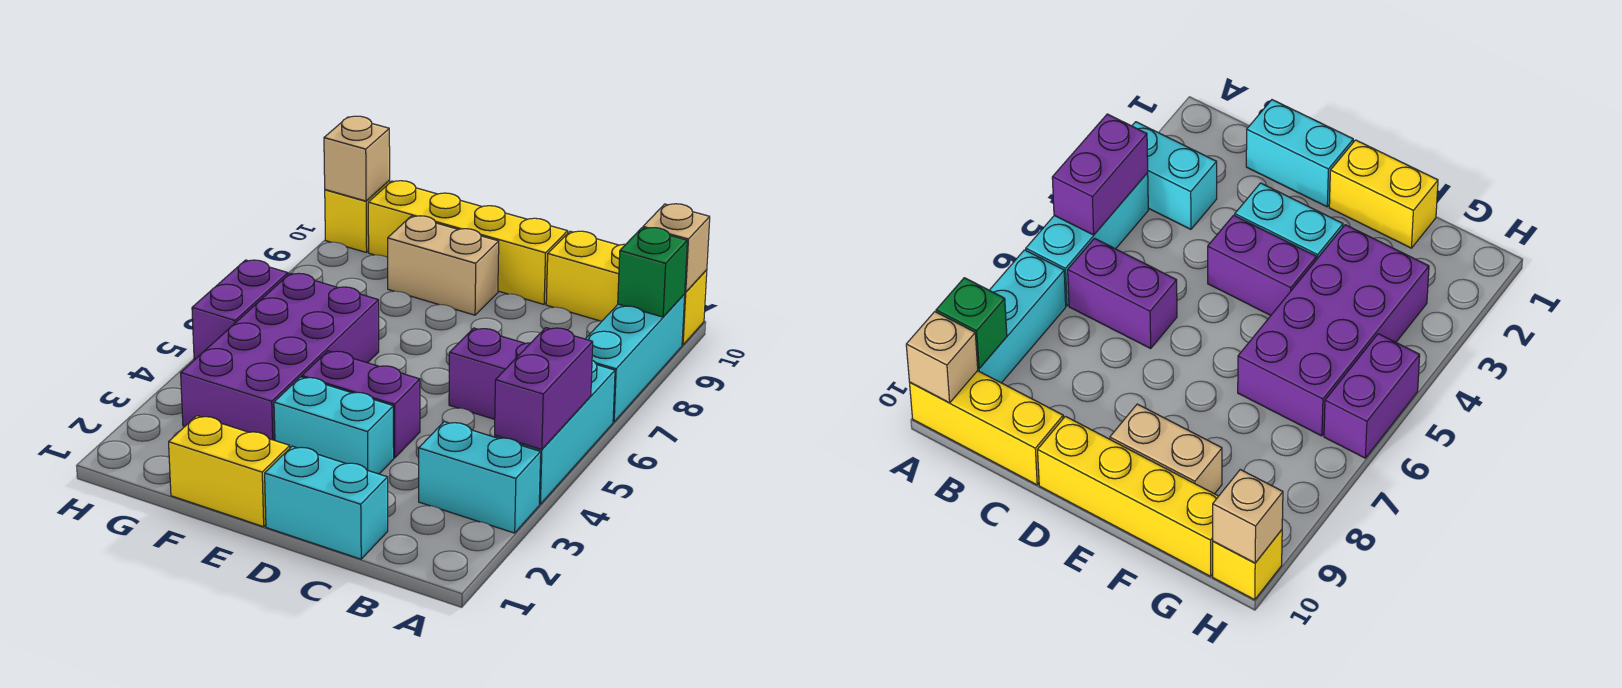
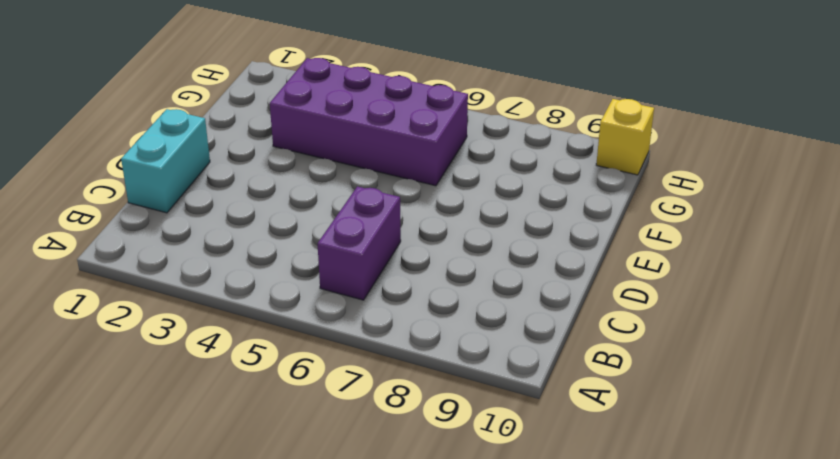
none -> cyan 1x2 brick [419,422,541,533]
none -> cyan 1x3 brick [495,360,615,504]
none -> cyan 1x3 brick [586,294,685,422]

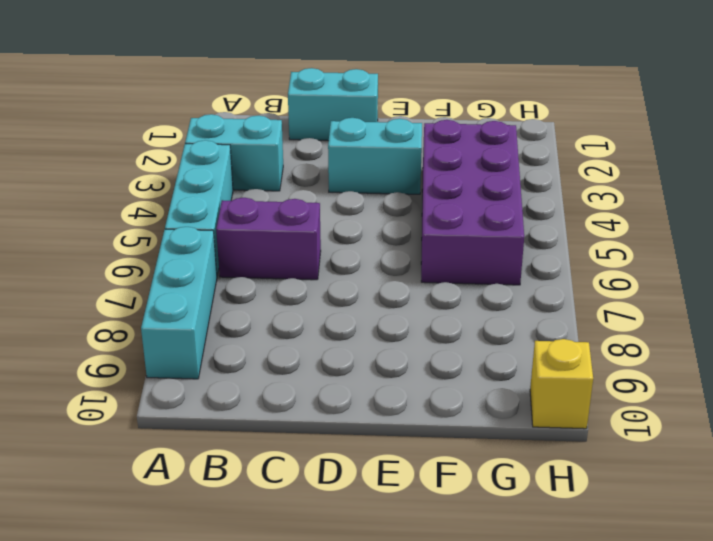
none -> yellow 1x3 brick [546,231,707,345]
none -> purple 1x2 brick [302,351,420,458]
none -> yellow 1x4 brick [368,181,568,304]

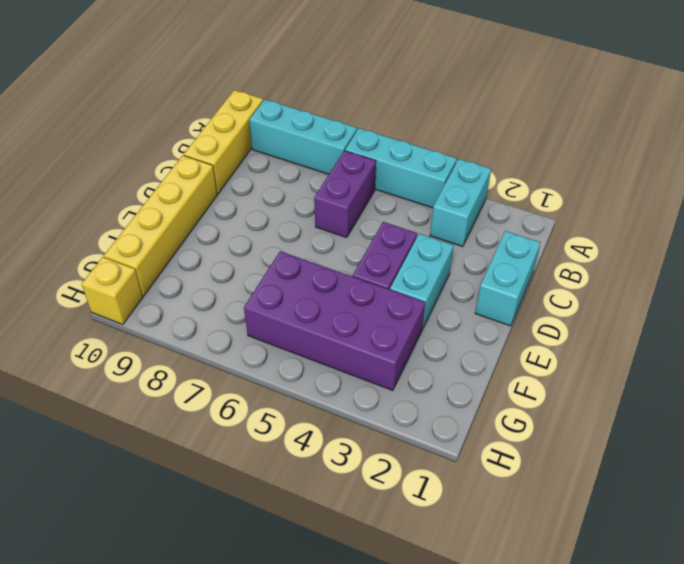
none -> yellow 1x2 brick [169,416,290,527]
none -> tan 1x2 brick [388,216,499,315]
none -> purple 1x2 brick [192,260,288,360]

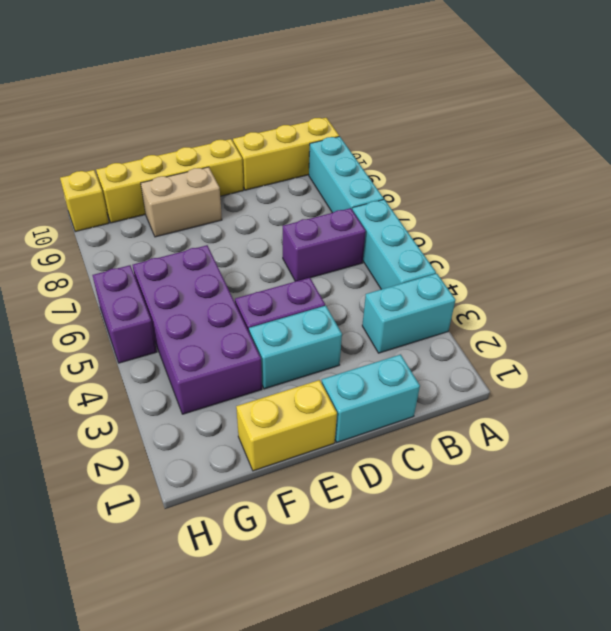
none -> purple 1x2 brick [495,328,593,450]
none -> green 1x1 brick [618,228,687,317]
none -> tan 1x1 brick [643,204,710,292]

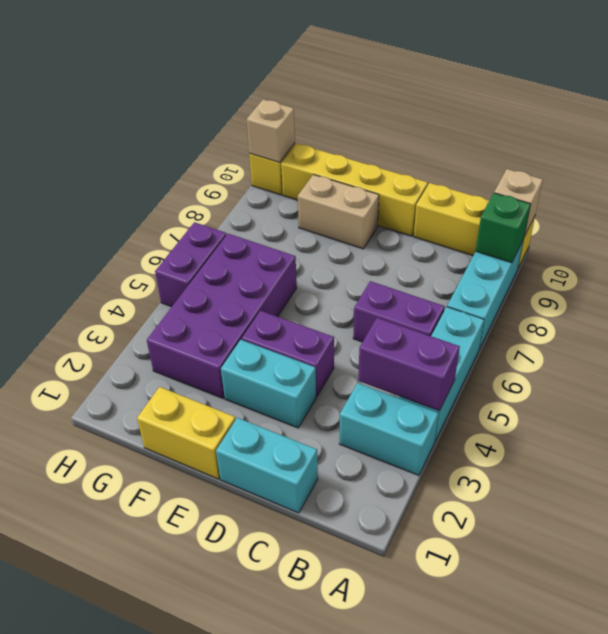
purple 1x2 brick [358,318,460,411] -> purple 1x2 brick turned to [495,328,593,450]

